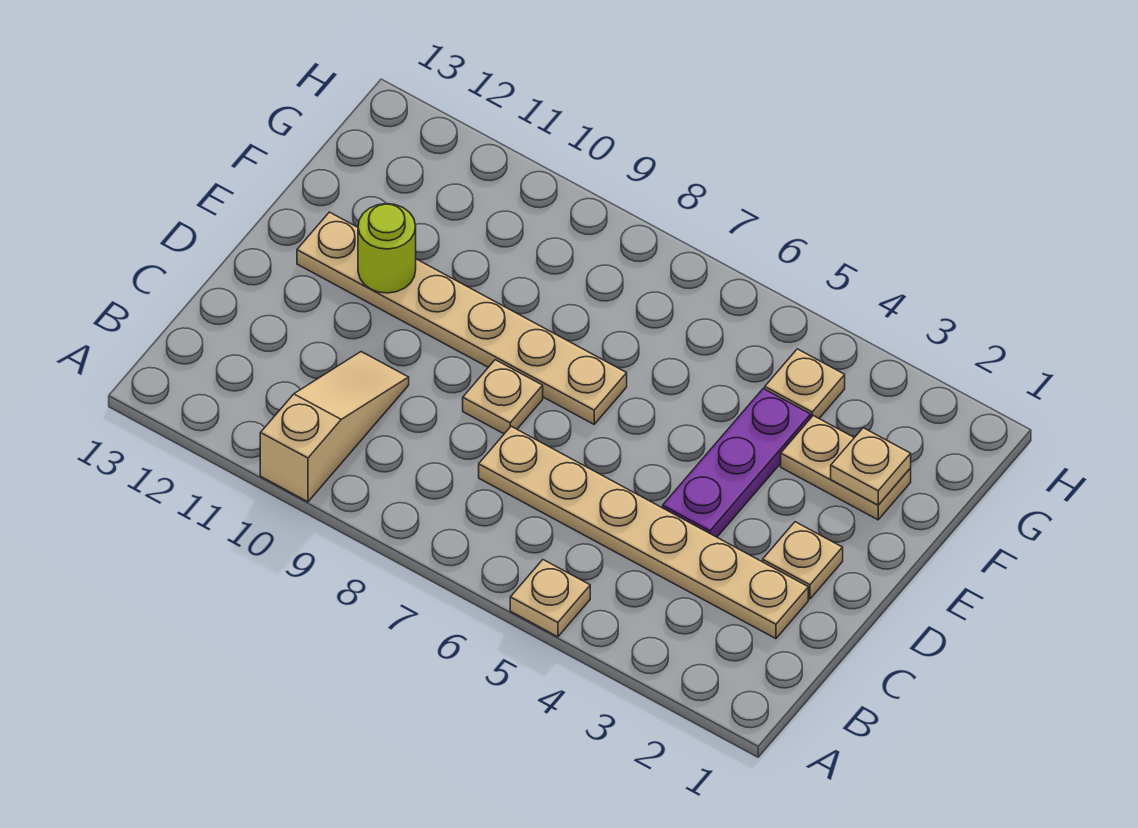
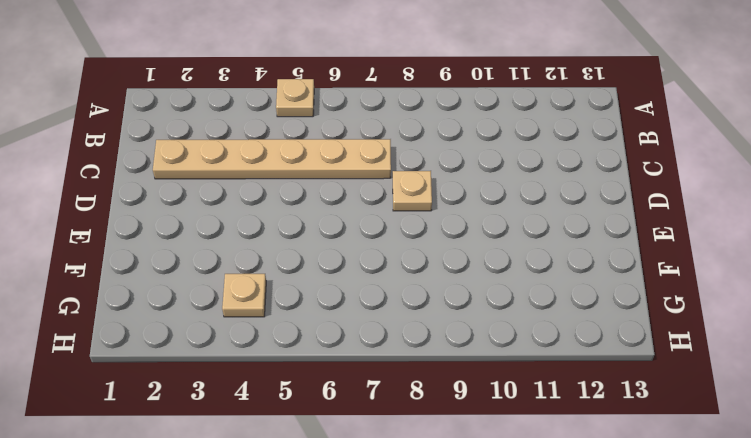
none -> tan 1x3 slope [260,352,409,502]
none -> tan 1x1 plate [763,522,843,599]

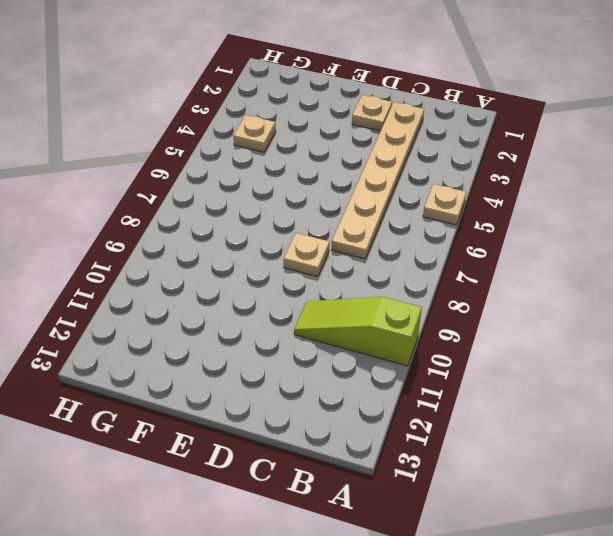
lime 1x3 slope [294,297,422,366] -> tan 1x3 slope [260,352,409,502]
none -> purple 1x3 plate [663,389,811,537]
none -> tan 1x6 plate [297,212,627,424]

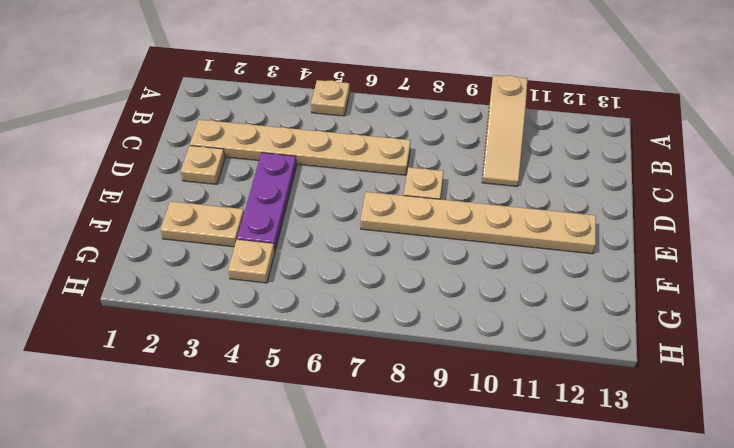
none -> lime 1x1 round brick [358,204,416,293]
none -> tan 1x1 plate [831,428,911,505]

